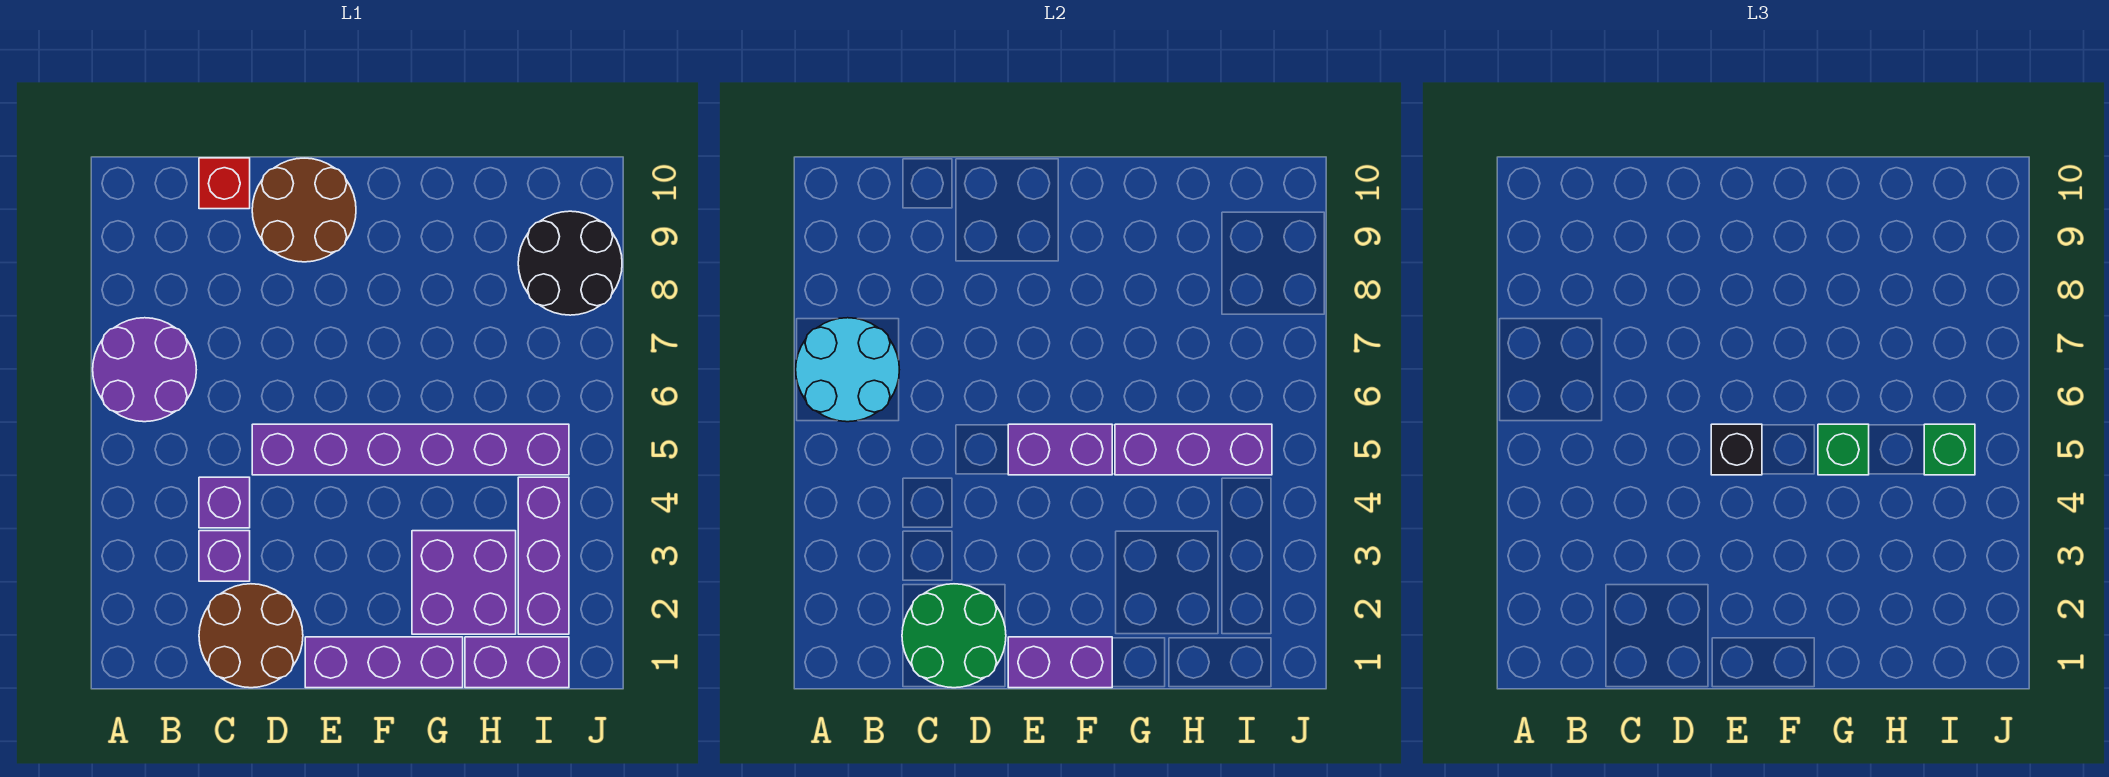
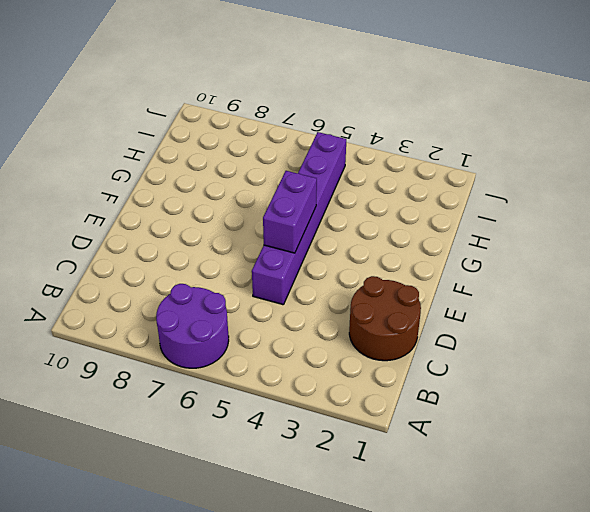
none -> purple 1x1 brick [199,531,250,581]
none -> purple 1x1 brick [199,477,250,528]
none -> red 1x1 brick [199,158,250,209]

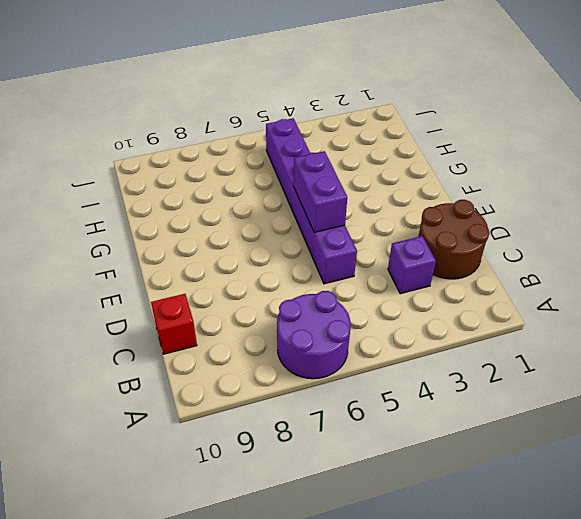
none -> purple 1x1 brick [199,477,250,528]
none -> brown 2x2 round brick [252,158,356,262]
none -> purple 1x3 brick [305,637,463,688]

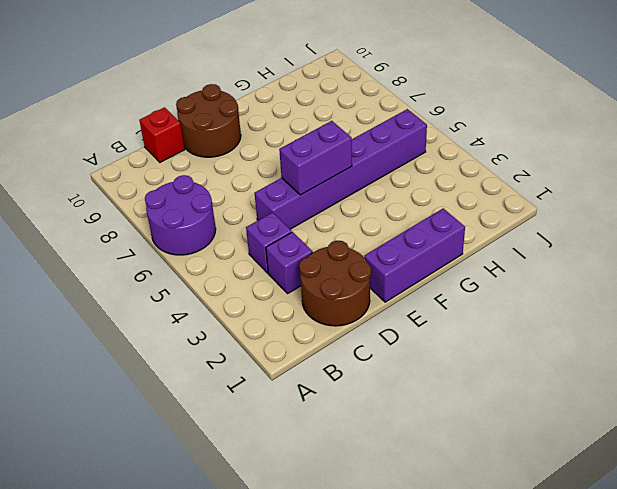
none -> purple 2x2 brick [412,531,516,634]
none -> purple 1x2 brick [465,637,569,688]
none -> purple 1x3 brick [518,477,569,634]

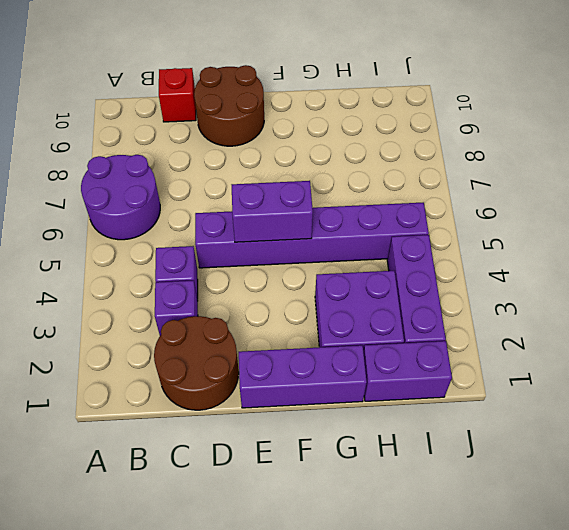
none -> black 2x2 round brick [518,211,622,315]
none -> cyan 2x2 round brick [796,318,899,422]
none -> green 2x2 round brick [902,584,1006,688]

